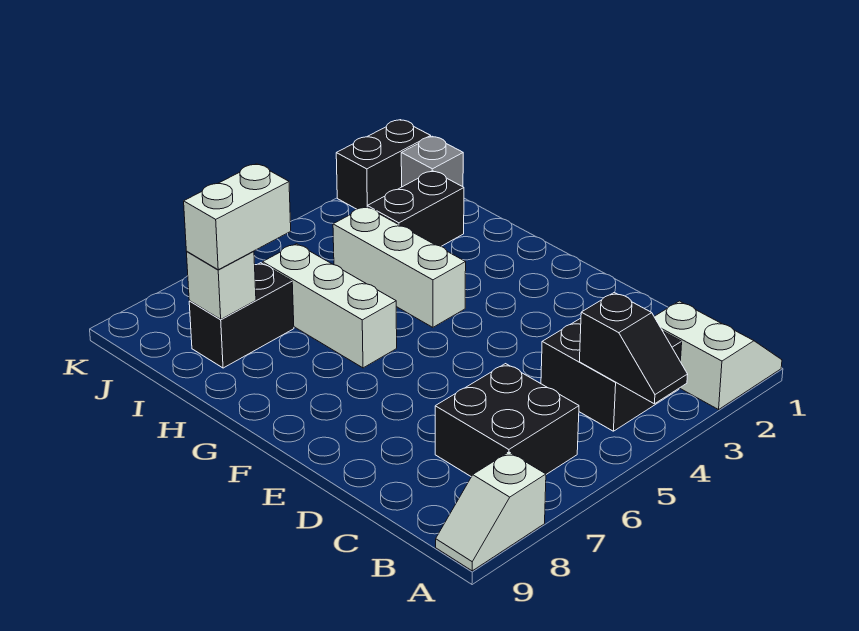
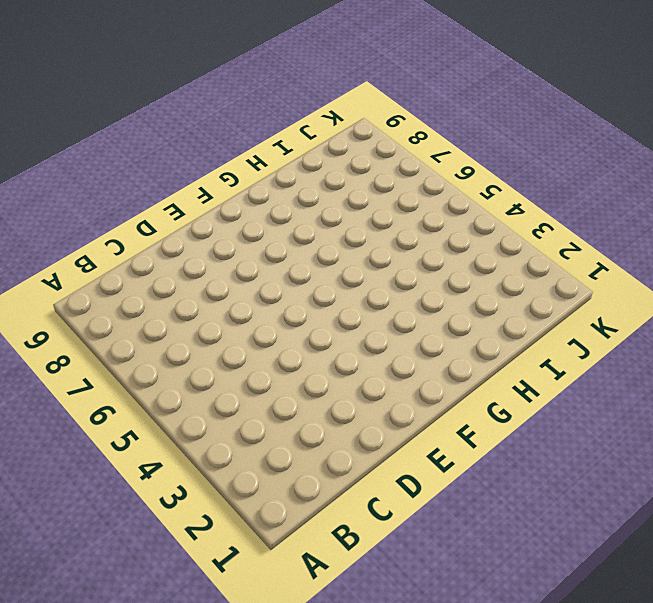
none -> white 2x2 slope [654,301,782,410]
none -> white 1x2 slope [436,452,546,571]
none -> black 2x2 brick [541,318,682,431]

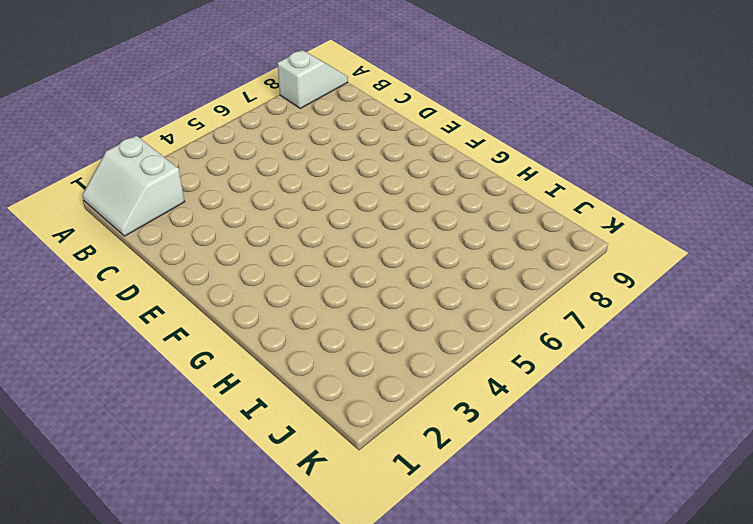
none -> black 2x2 brick [541,318,682,431]
none -> black 2x2 brick [435,364,579,477]
none -> white 1x3 brick [333,207,466,327]

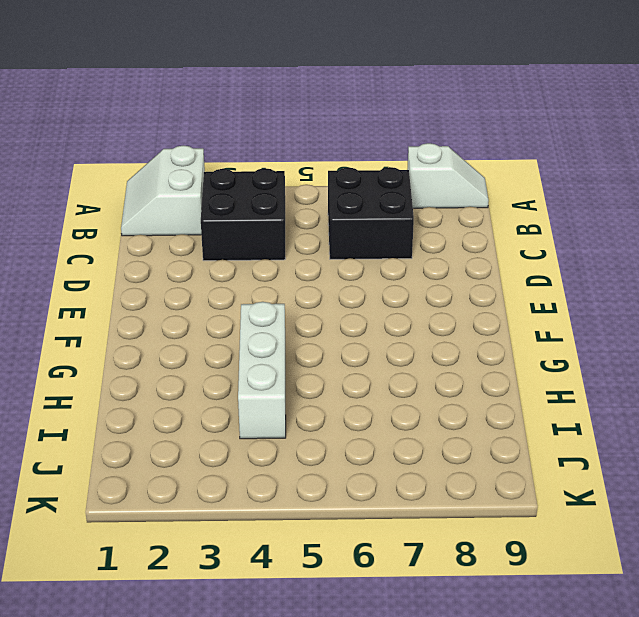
none -> white 1x3 brick [263,244,397,368]
none -> black 1x2 brick [367,171,464,246]
none -> black 1x2 brick [189,263,294,368]

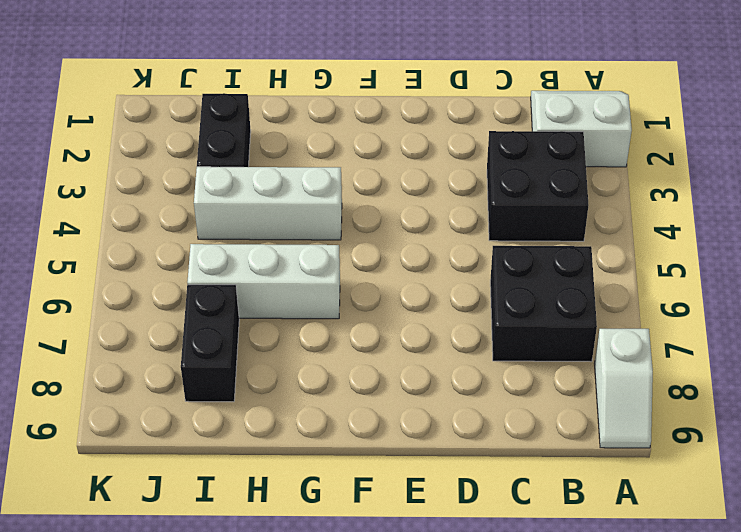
none -> grey 1x1 brick [401,136,463,187]
none -> black 1x2 brick [336,120,431,209]
none -> black 1x2 slope [579,292,688,404]

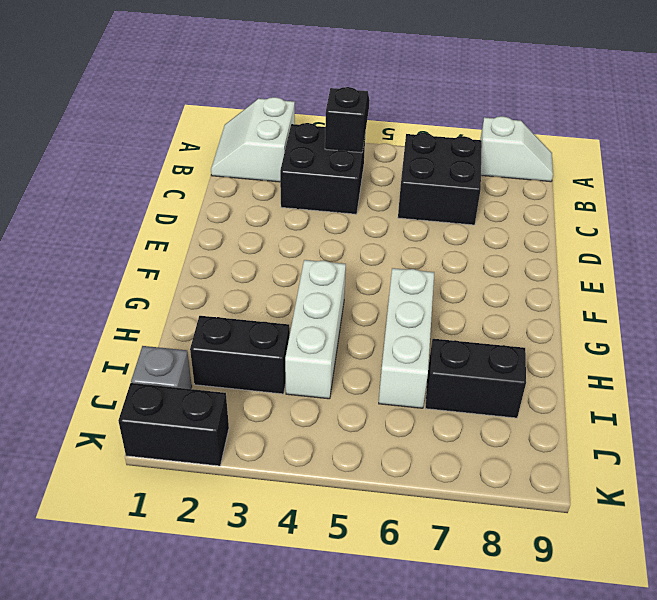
none -> white 1x1 brick [187,251,256,319]
none -> white 1x2 brick [184,164,291,270]

